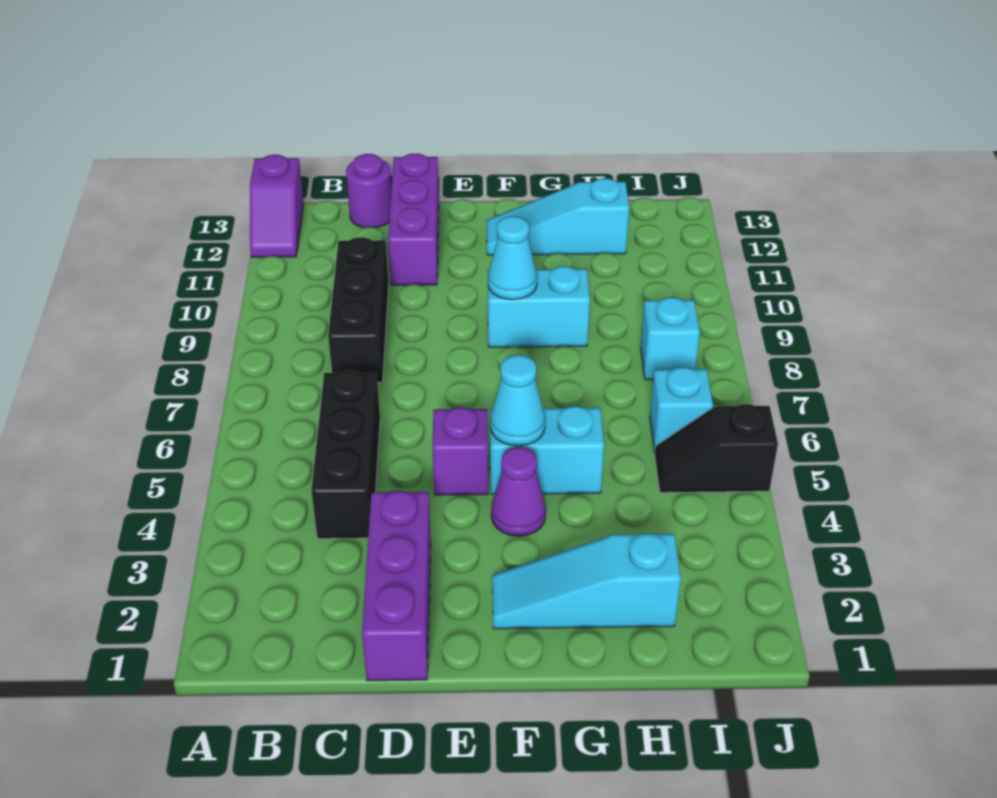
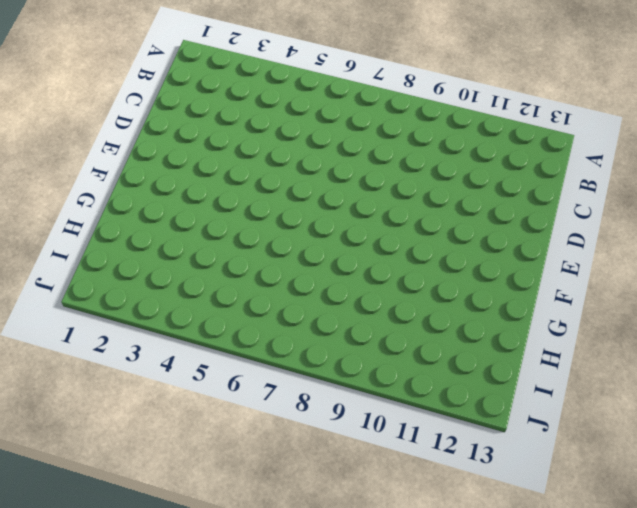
none -> purple 1x2 slope [250,155,304,257]
none -> black 1x3 brick [311,371,380,539]
none -> black 1x3 brick [328,237,389,382]

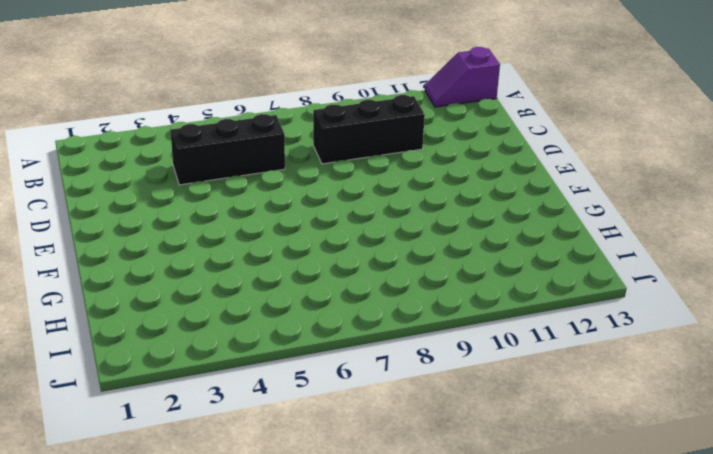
none -> purple 1x1 round brick [346,154,392,228]
none -> purple 1x3 brick [362,491,431,681]
none -> purple 1x3 brick [388,154,439,285]

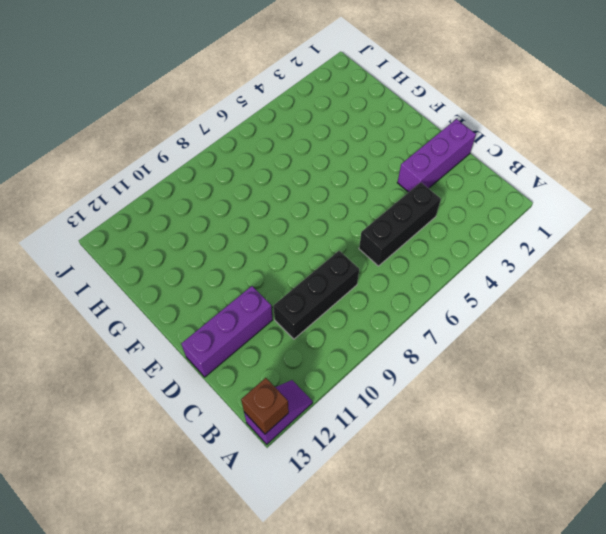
brown 1x1 brick [241,378,289,434] -> none
none -> purple 1x1 round brick [346,154,392,228]
none -> purple 1x1 brick [433,407,488,495]
none -> cyan 1x3 slope [492,534,681,629]

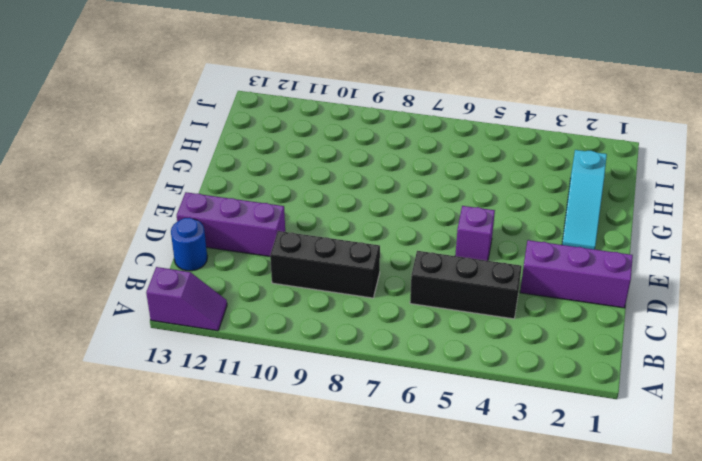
blue 1x1 round brick [171,218,207,271] -> purple 1x1 round brick [346,154,392,228]
none -> purple 1x1 cone [491,447,546,536]
none -> cyan 1x2 brick [490,406,604,494]
none -> cyan 1x2 brick [488,266,590,347]

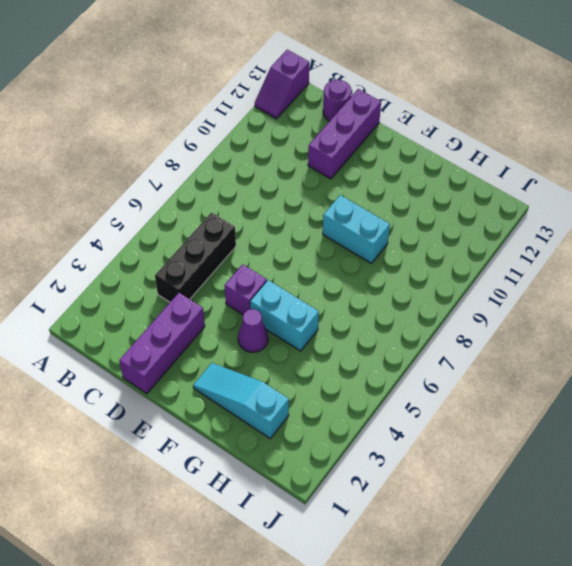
none -> black 1x3 brick [328,237,389,382]
none -> cyan 1x3 slope [487,178,629,255]
none -> black 1x2 slope [655,404,778,493]

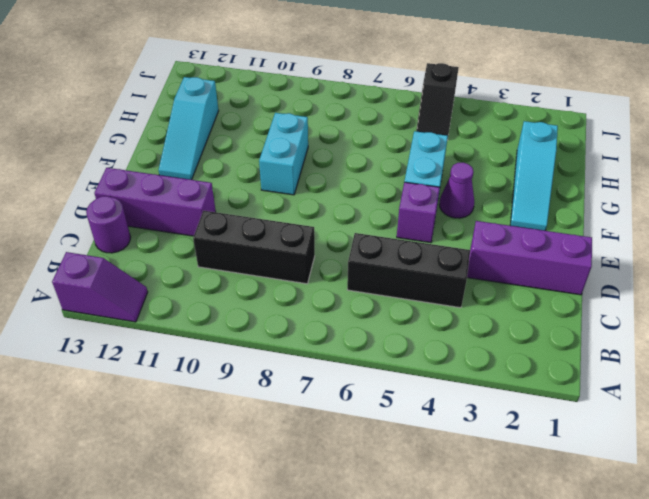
none -> cyan 1x1 brick [650,367,713,453]
none -> cyan 1x1 brick [641,297,700,380]
none -> cyan 1x1 cone [490,355,545,446]

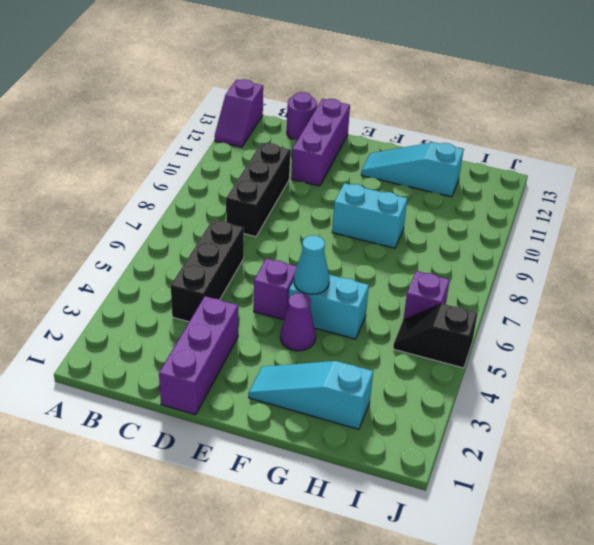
purple 1x1 brick [403,271,450,320] -> cyan 1x1 brick [650,367,713,453]
none -> cyan 1x1 brick [641,297,700,380]
none -> cyan 1x1 cone [488,216,537,300]

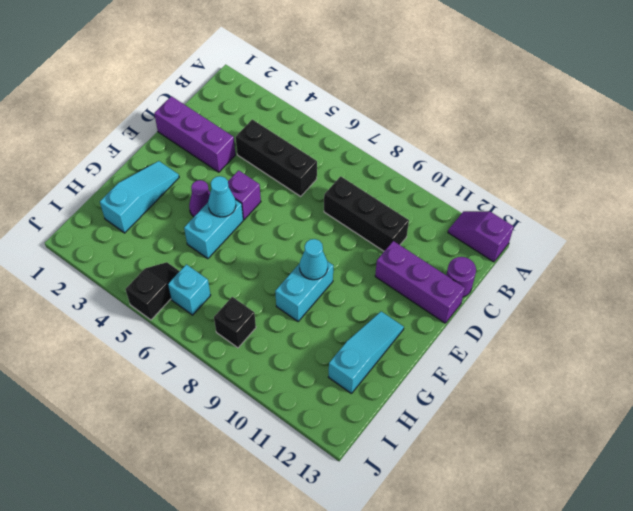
black 1x1 brick [214,297,256,348] -> cyan 1x1 brick [641,297,700,380]

